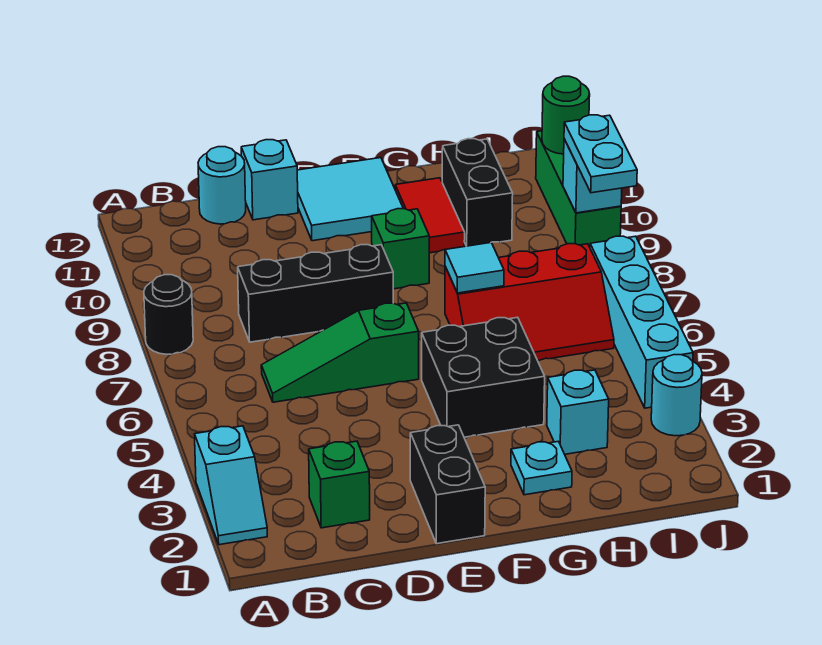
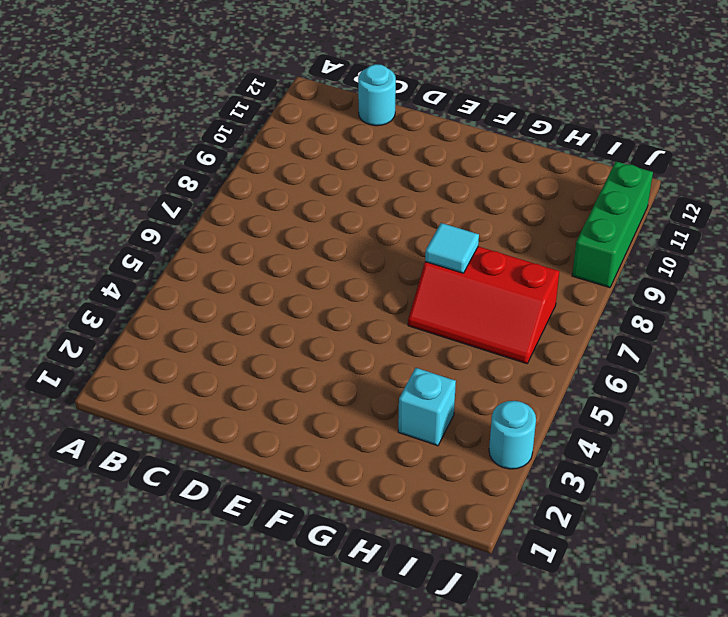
none -> cyan 1x2 slope [195,426,267,545]
none -> black 1x1 round brick [144,275,193,354]
none -> green 1x1 brick [309,441,370,528]

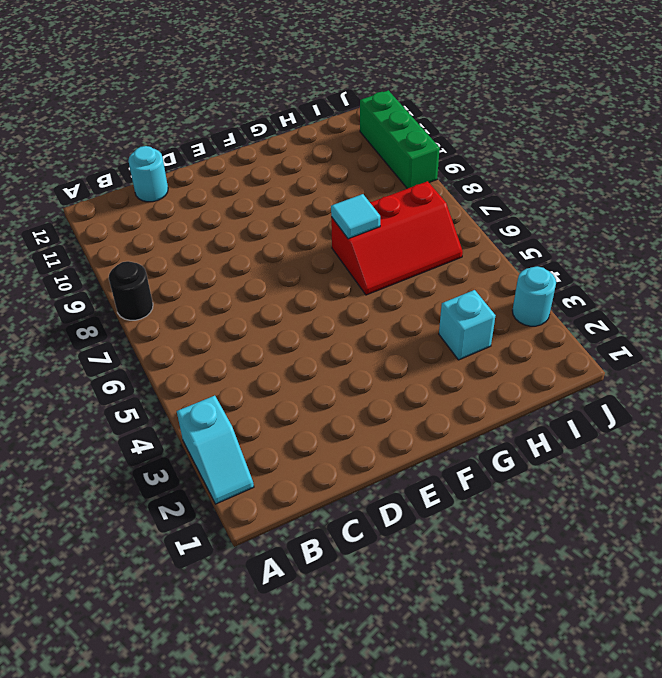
none -> green 1x1 brick [309,441,370,528]
none -> green 1x3 slope [261,303,419,402]
none -> black 1x3 brick [238,245,393,342]

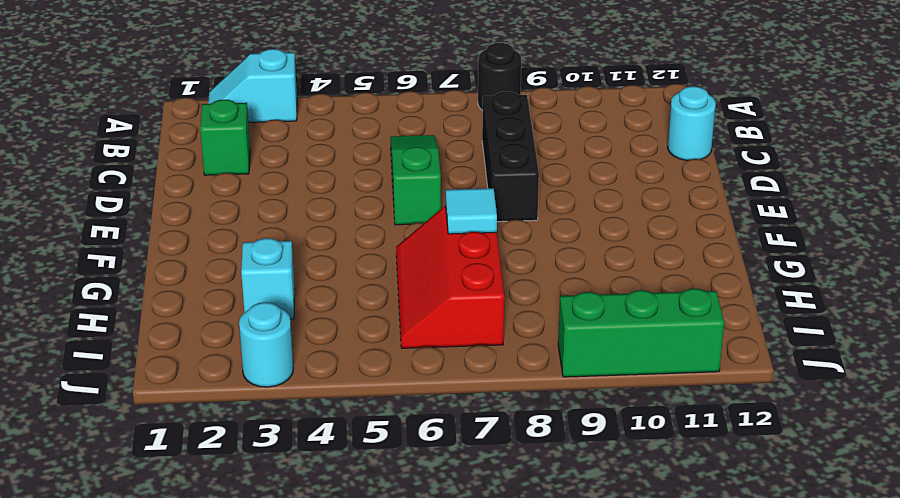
none -> cyan 1x1 brick [241,140,298,220]
none -> black 1x2 brick [410,425,485,544]
none -> cyan 2x2 tile [297,158,403,241]

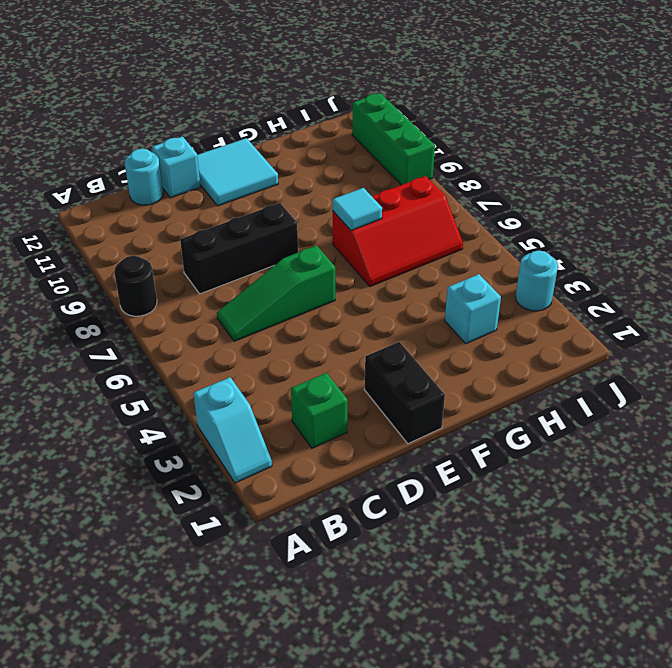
none -> black 2x2 brick [422,317,545,437]
none -> green 1x1 brick [372,209,429,289]
none -> cyan 1x1 plate [511,441,572,495]

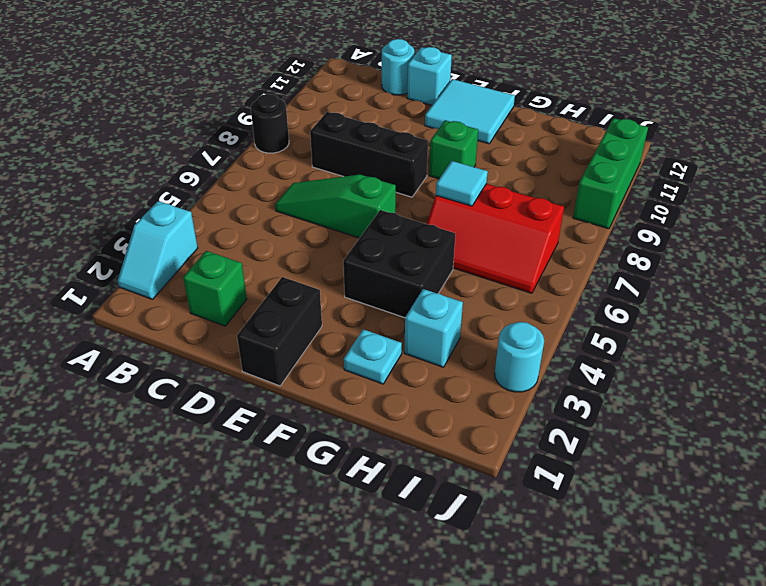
none -> red 1x2 tile [395,178,465,253]
none -> black 1x2 brick [442,139,513,246]
none -> cyan 1x4 brick [590,236,693,408]

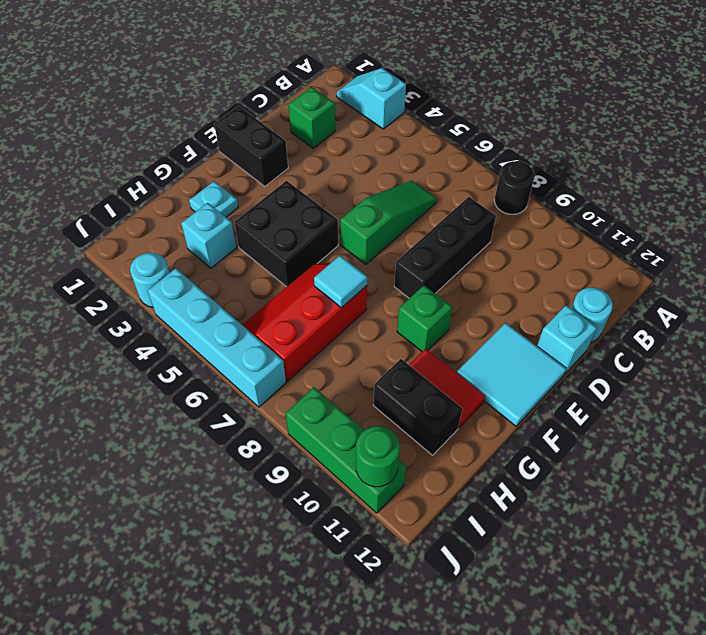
none -> cyan 1x1 brick [563,139,622,213]
none -> cyan 1x2 plate [564,115,637,193]

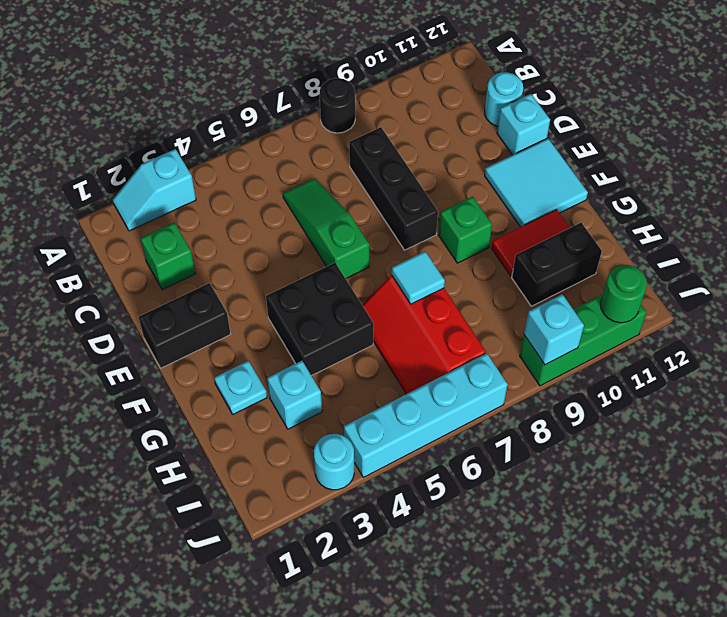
none -> cyan 1x2 plate [564,115,637,193]

